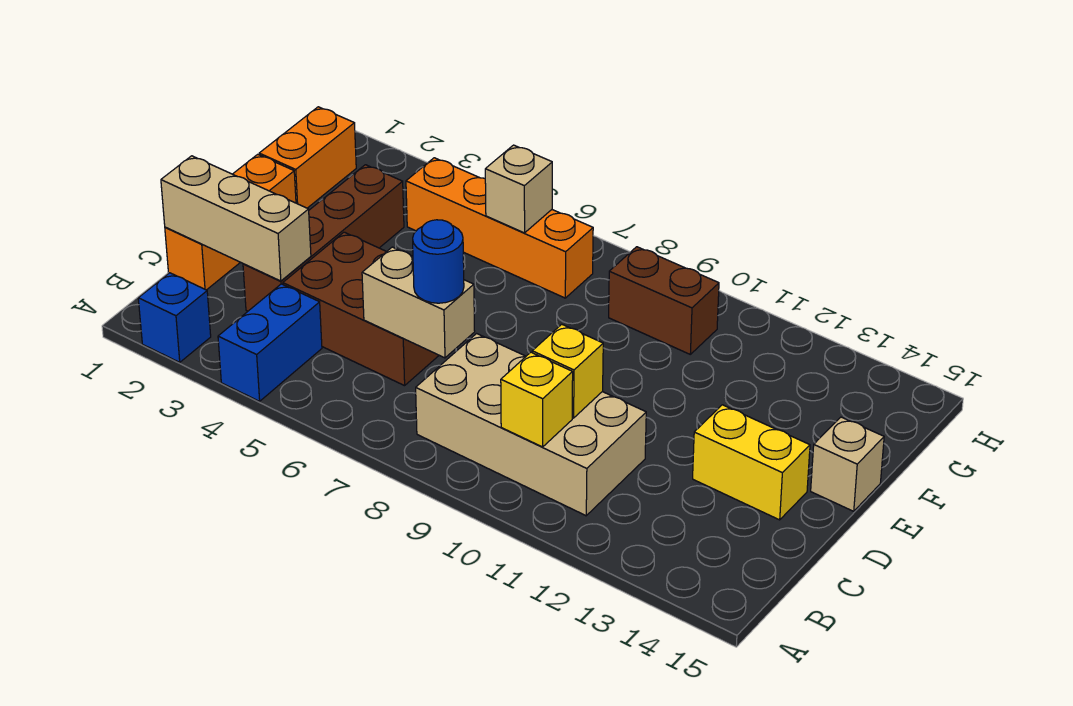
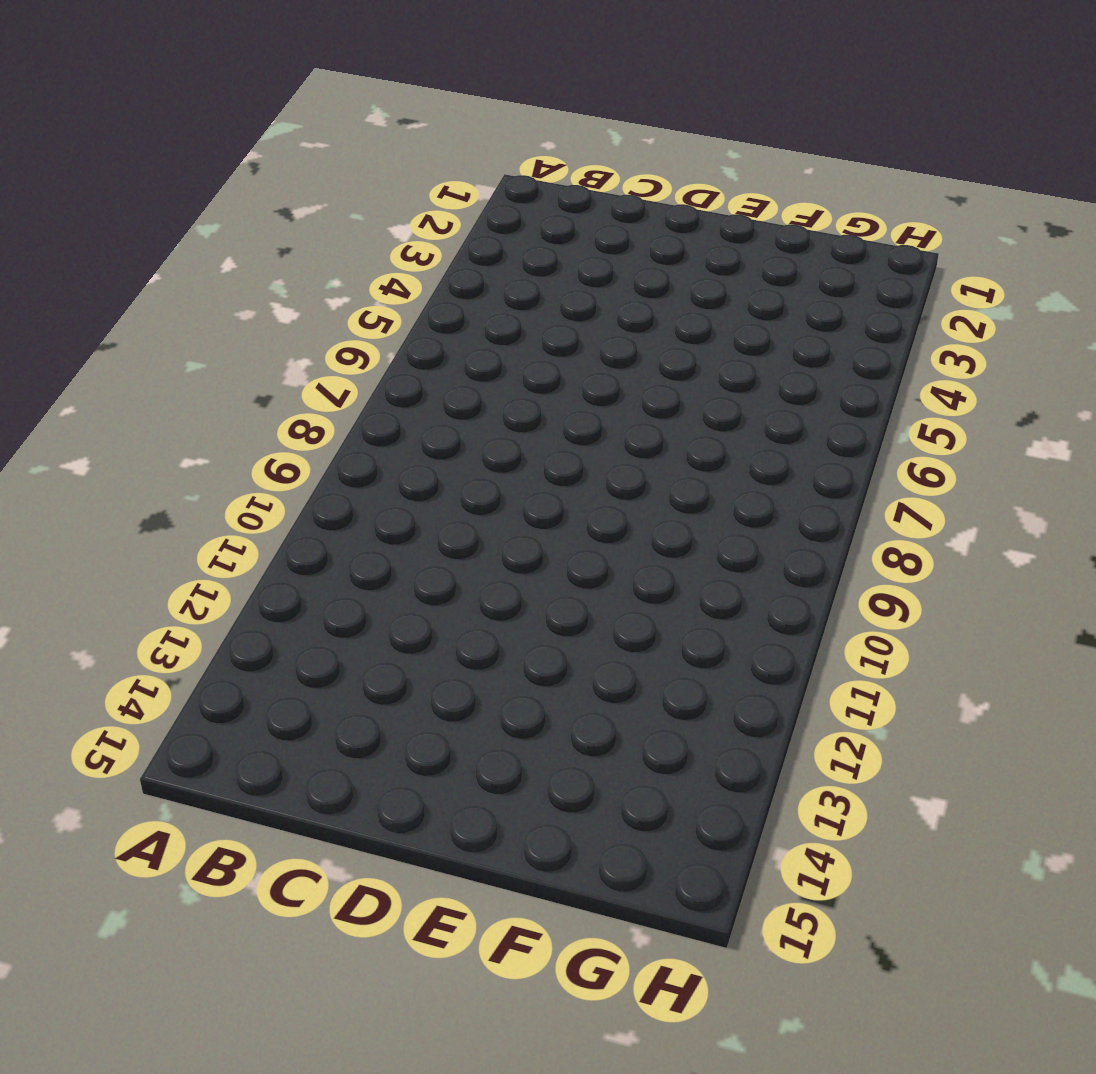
none -> blue 1x1 brick [138,273,211,362]
none -> blue 1x2 brick [218,284,322,401]
none -> tan 2x4 brick [416,334,646,516]

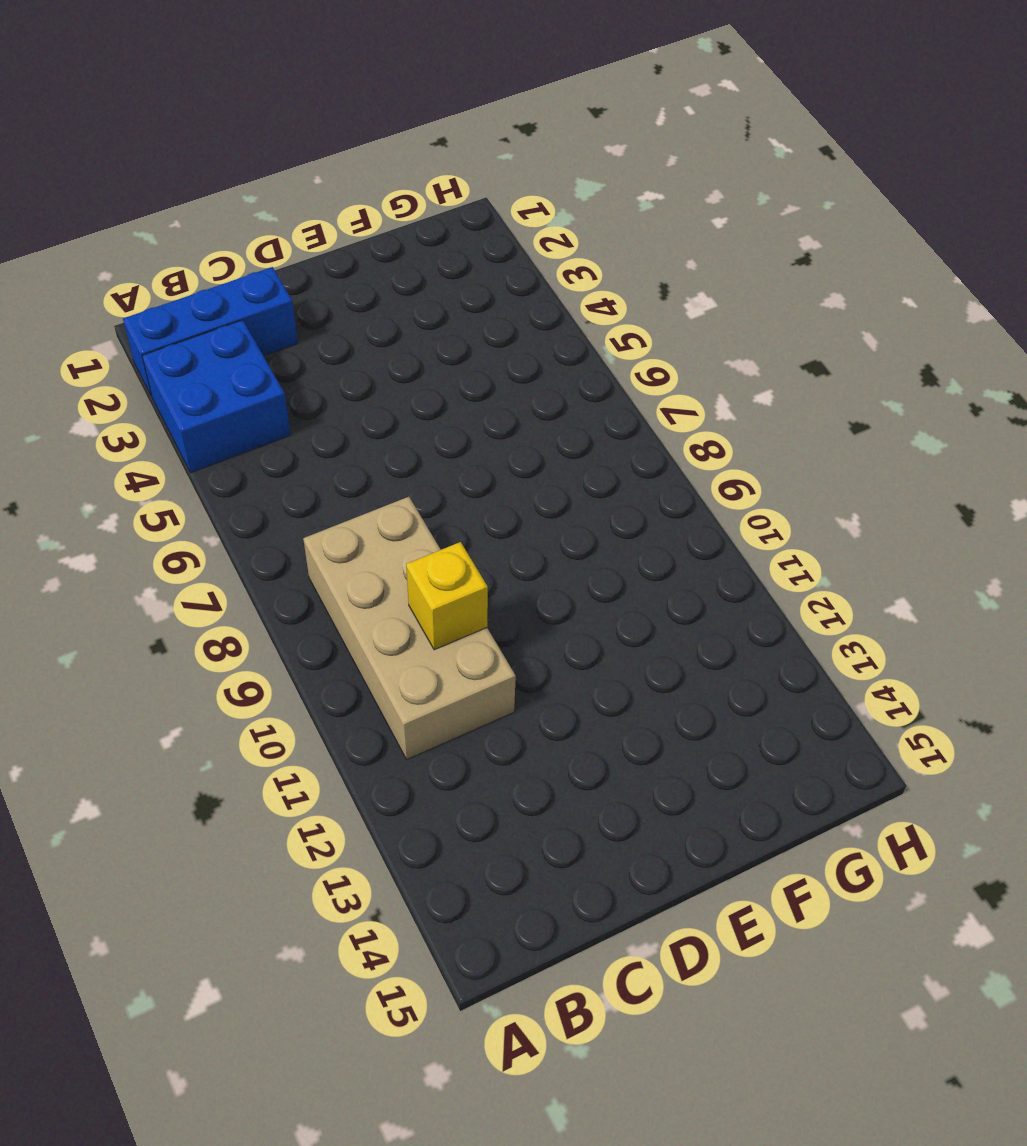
blue 1x3 brick [123,267,298,396] -> blue 1x1 brick [138,273,211,362]
blue 2x2 brick [142,320,291,473] -> blue 1x2 brick [218,284,322,401]
none -> orange 1x3 brick [165,154,296,290]
none -> brown 1x4 brick [243,165,404,311]
none -> brown 2x3 brick [283,232,439,386]

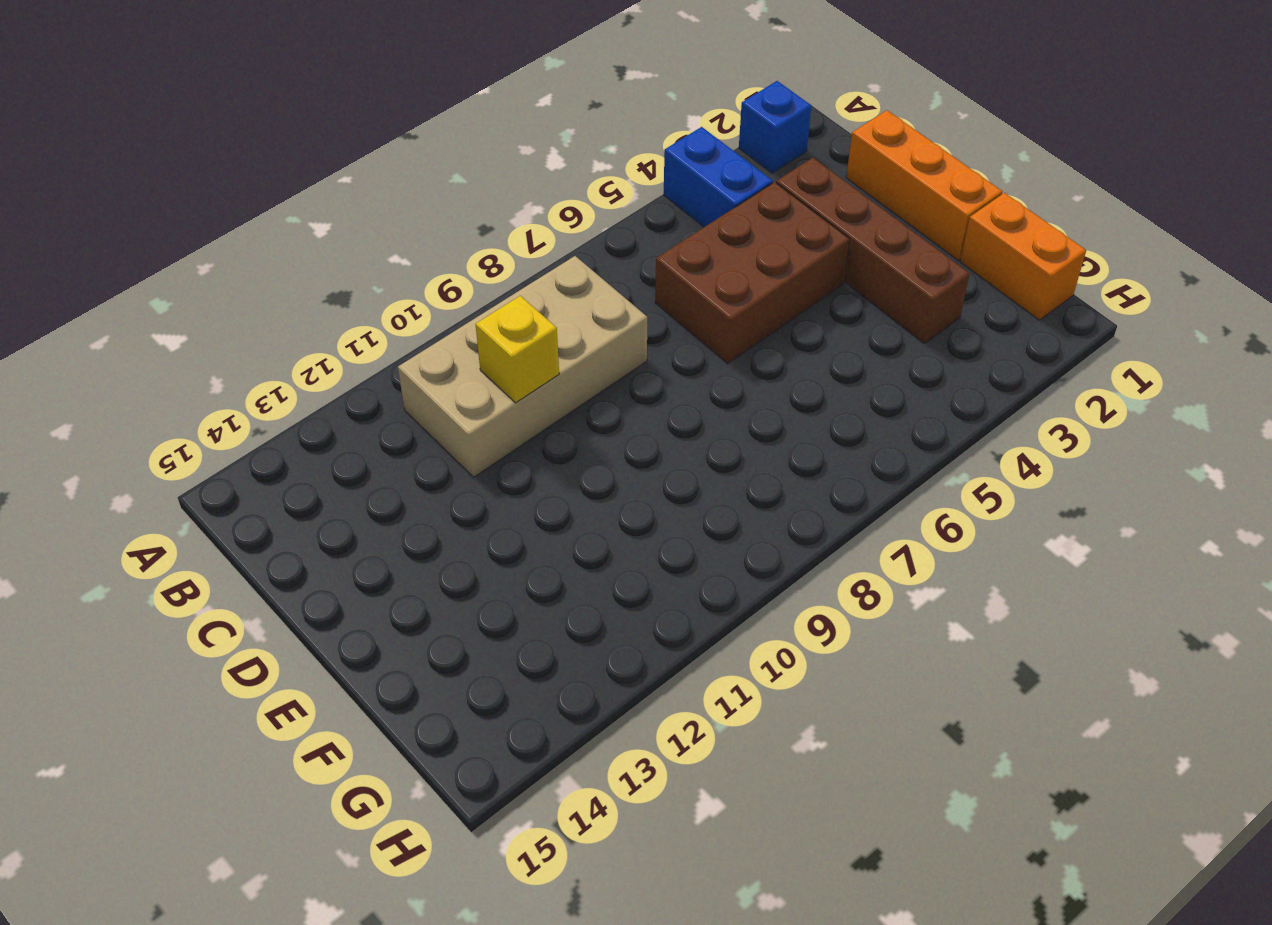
none -> yellow 1x2 brick [693,405,810,520]
none -> tan 1x1 brick [811,417,884,511]
none -> orange 1x4 brick [406,158,593,298]

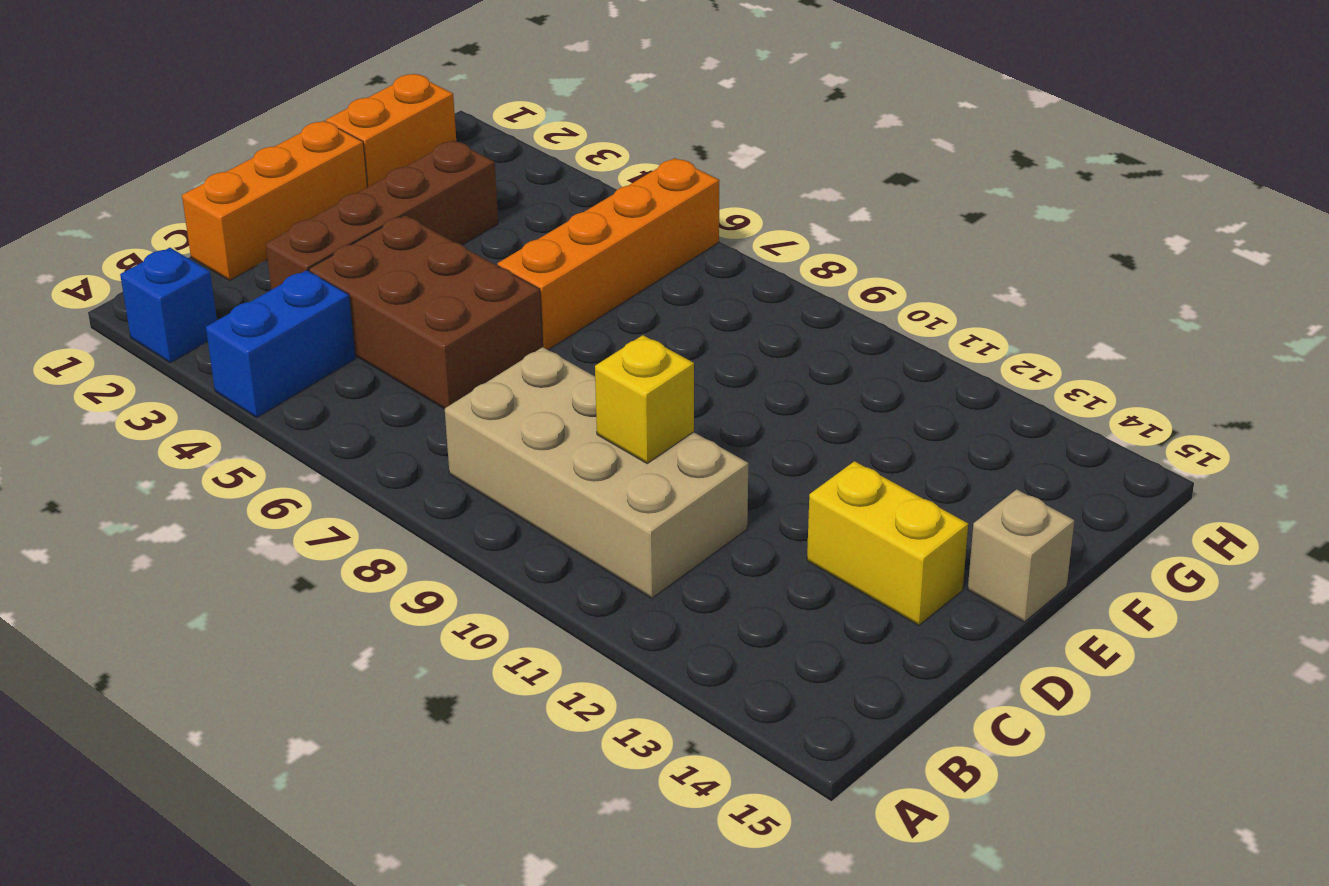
orange 1x4 brick [497,158,719,350] -> orange 1x4 brick turned to [406,158,593,298]
none -> brown 1x2 brick [609,247,719,354]
none -> yellow 1x1 brick [501,352,573,447]
none -> tan 1x3 brick [161,156,311,281]

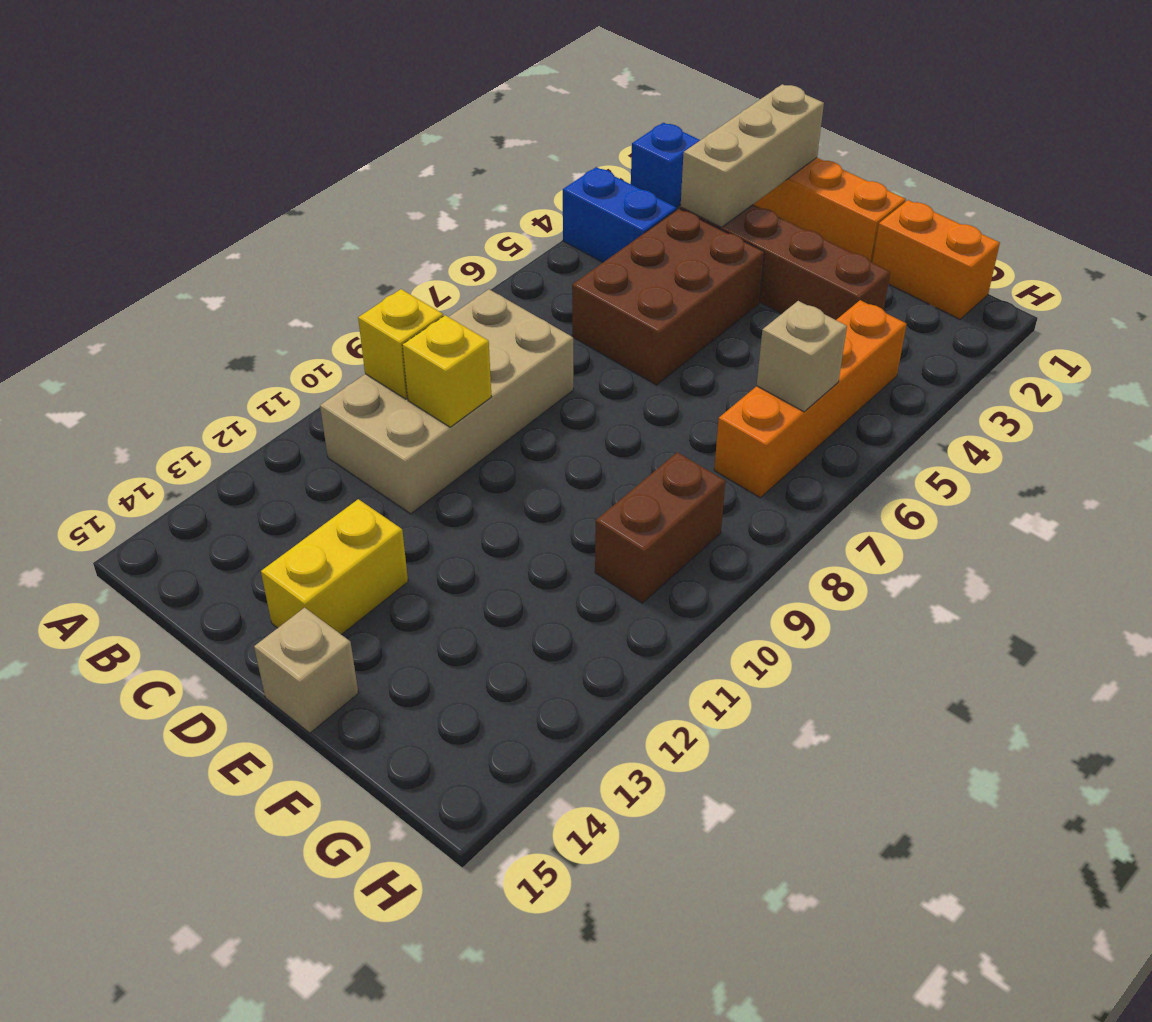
none -> tan 1x2 brick [362,247,475,358]
none -> blue 1x1 round brick [413,220,464,303]

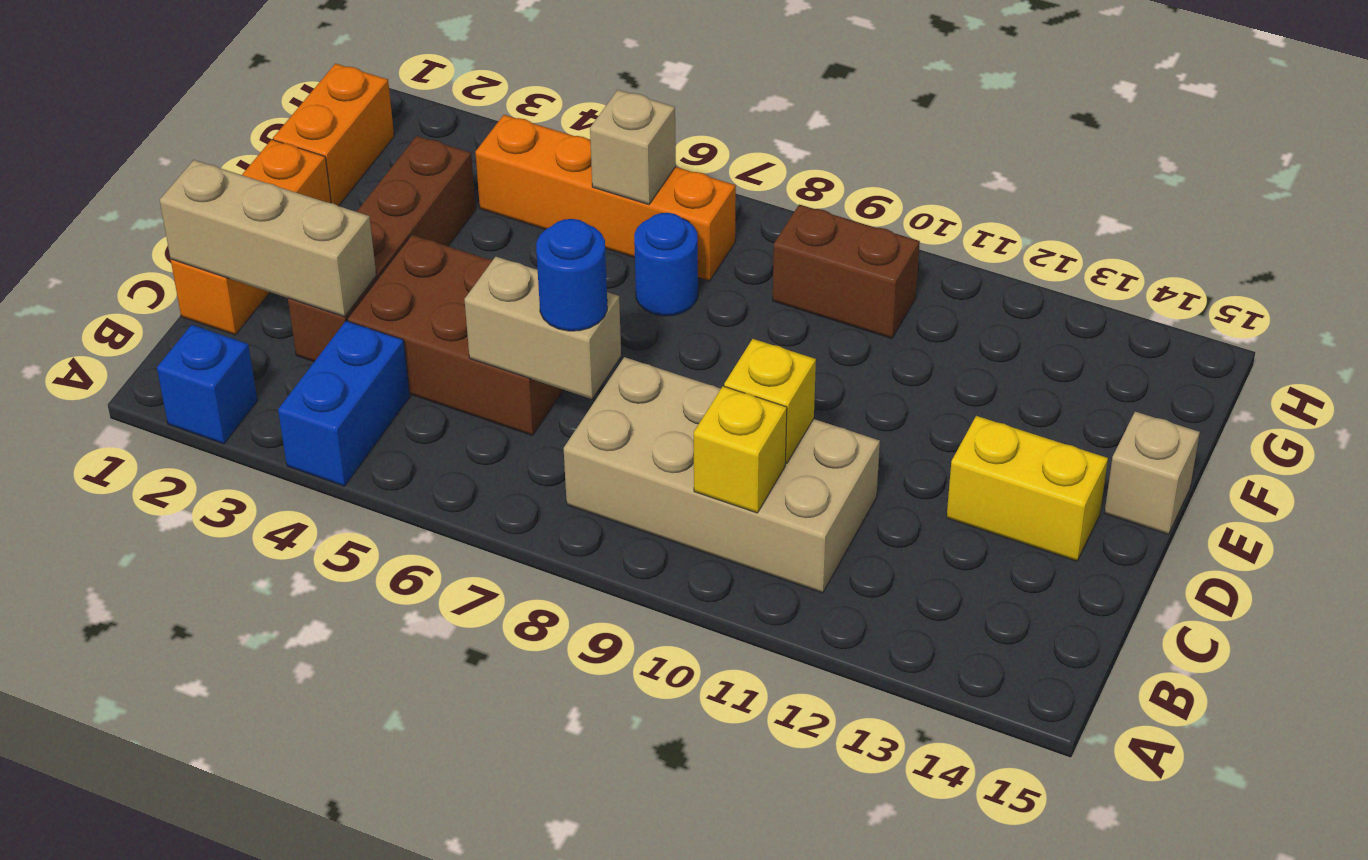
blue 1x1 round brick [634,213,698,316] -> none

